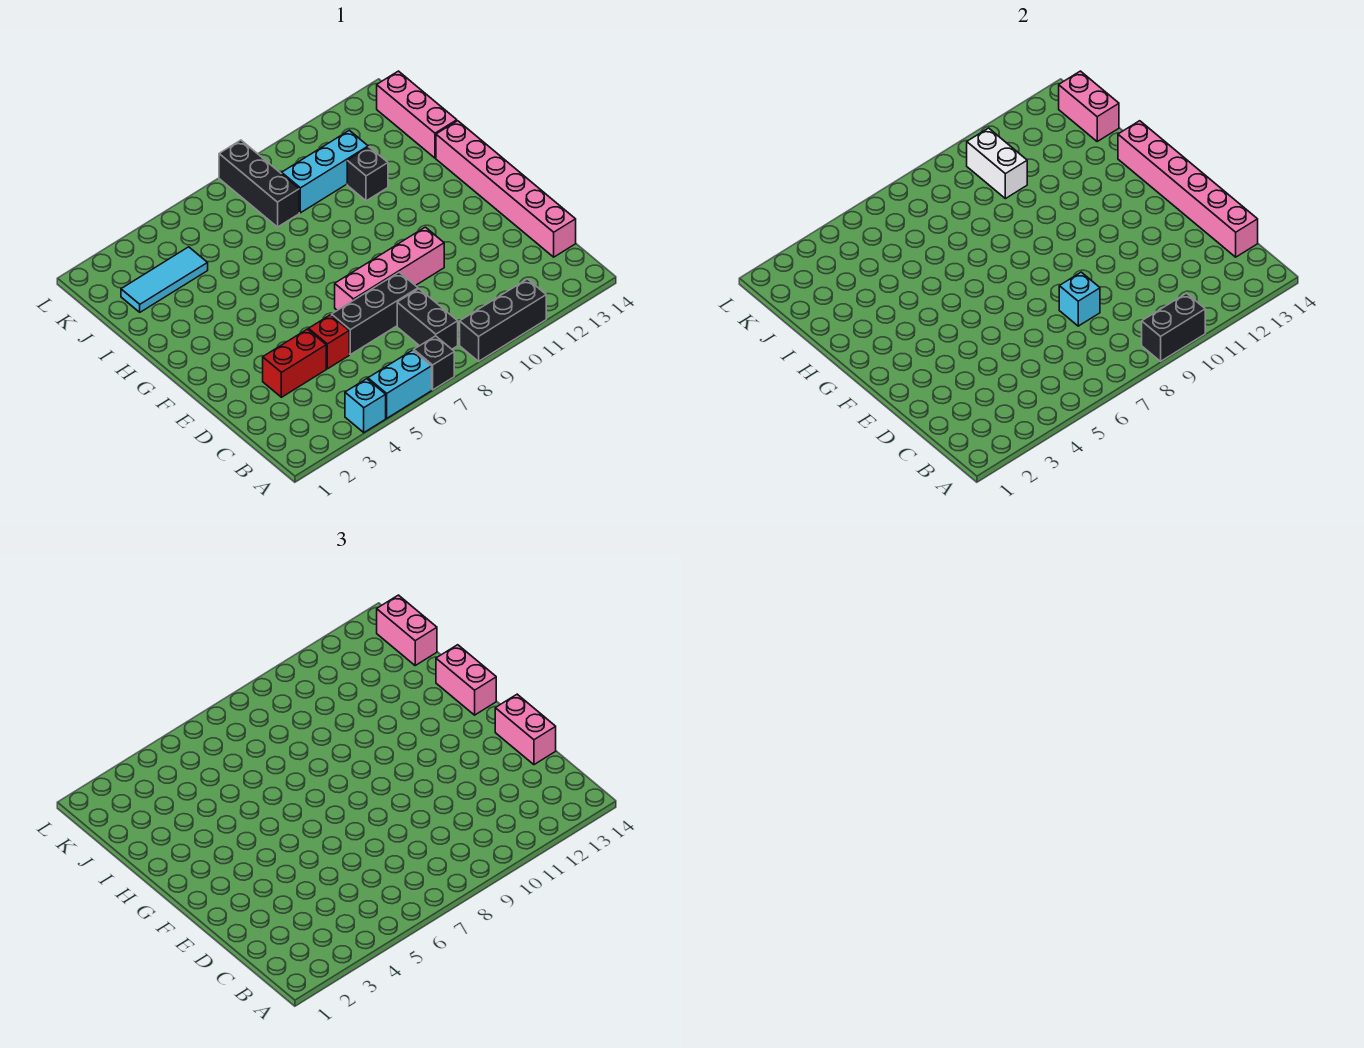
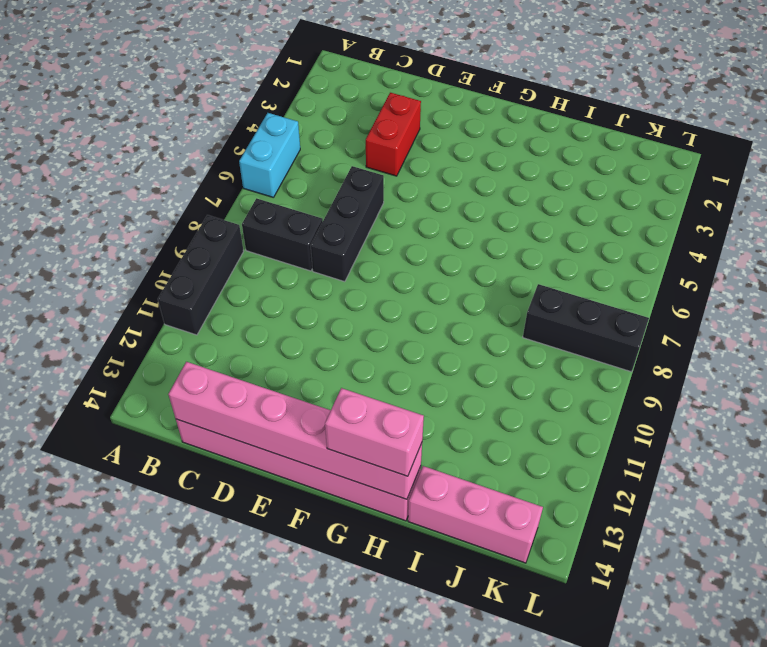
none -> cyan 1x1 brick [345,379,386,432]
none -> black 1x1 brick [414,336,454,390]
none -> red 1x1 brick [309,315,349,369]

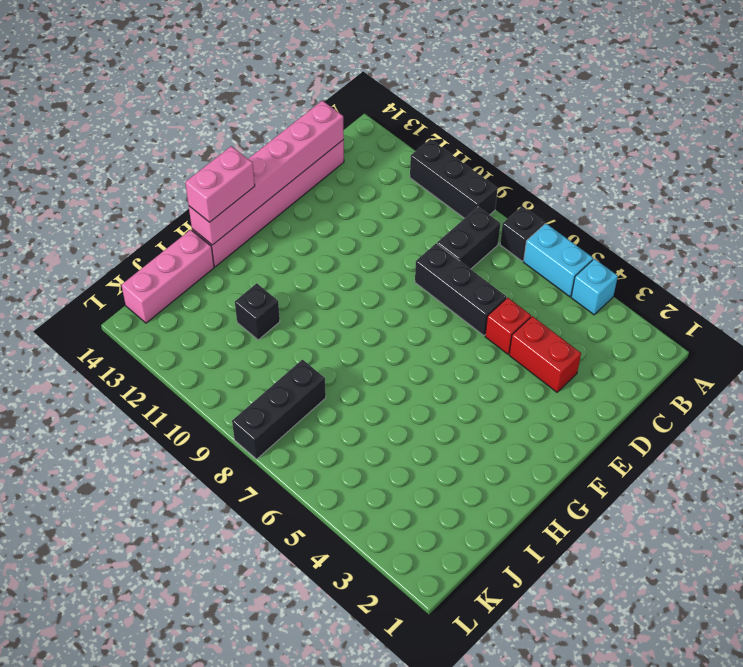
none -> pink 1x4 brick [335,227,444,310]
none -> cyan 1x3 tile [121,247,208,312]
none -> cyan 1x3 brick [282,130,368,213]

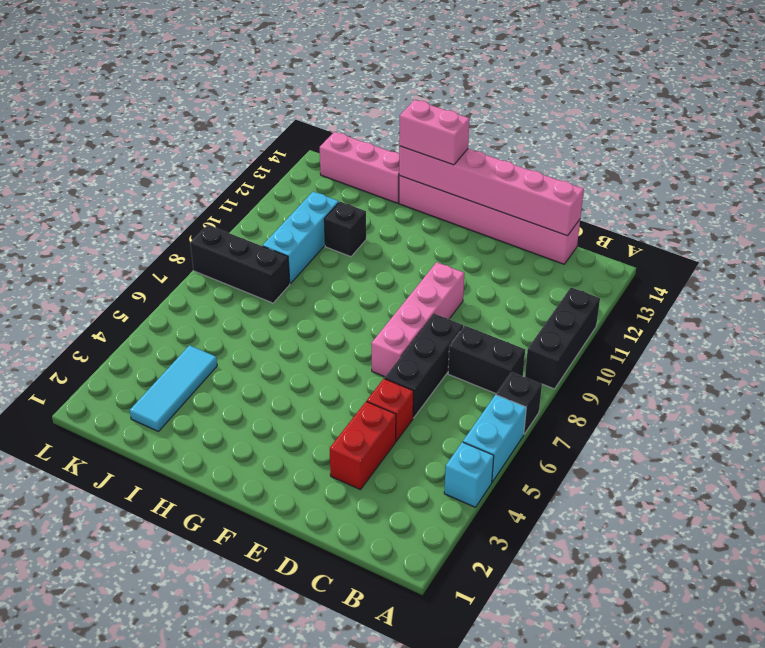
none -> black 1x2 brick [1142,293,1205,361]
none -> cyan 1x1 brick [1059,272,1100,326]
none -> white 1x2 brick [967,128,1027,199]

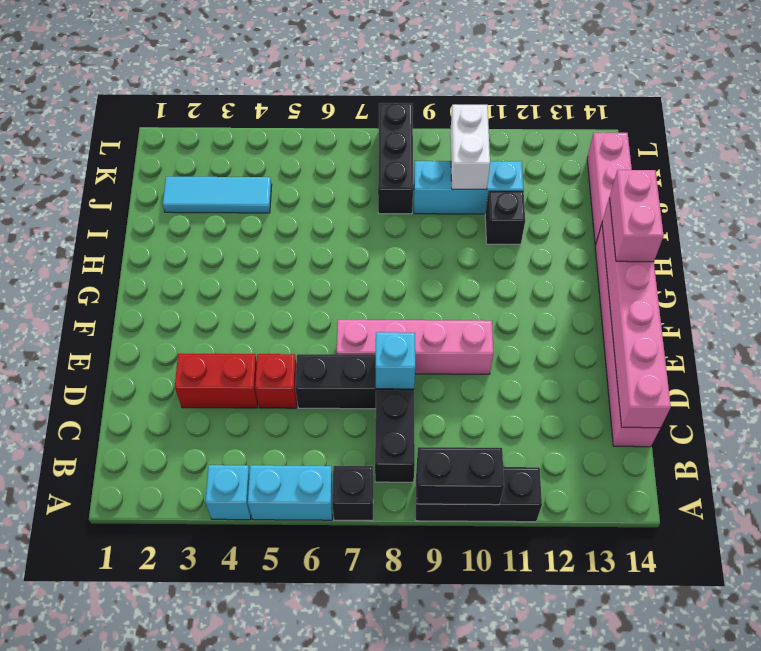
none -> pink 1x2 brick [1059,71,1119,141]
none -> pink 1x2 brick [495,694,556,765]
none -> pink 1x2 brick [377,595,437,665]

